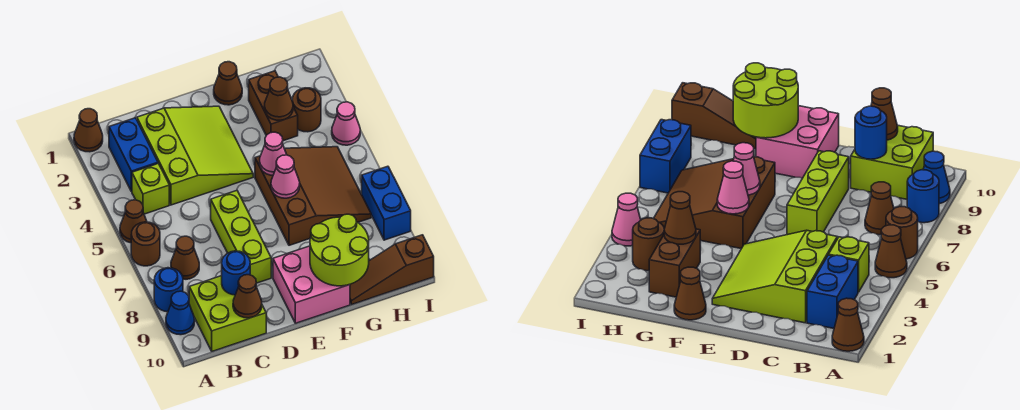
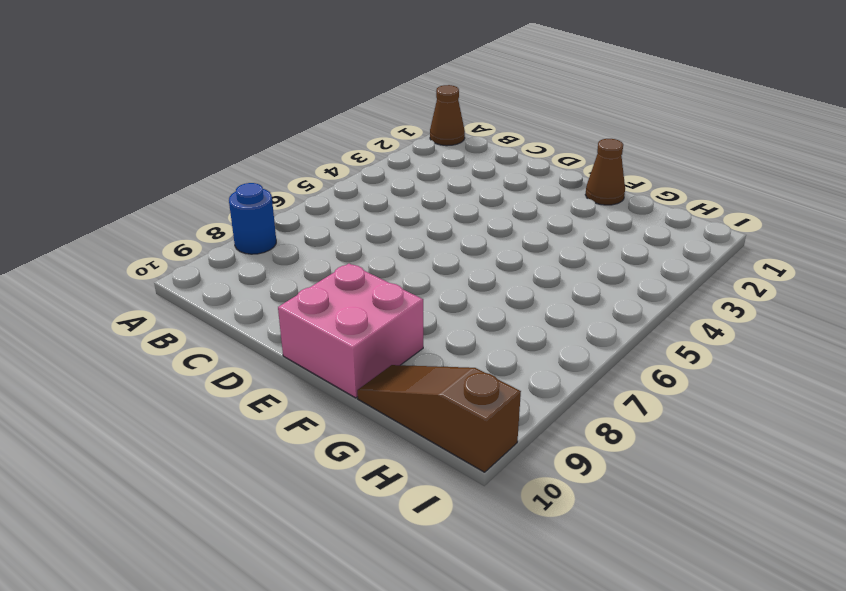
none -> brown 1x1 cone [120,200,147,243]
none -> brown 1x1 round brick [131,222,160,266]
none -> blue 1x1 cone [166,291,195,335]

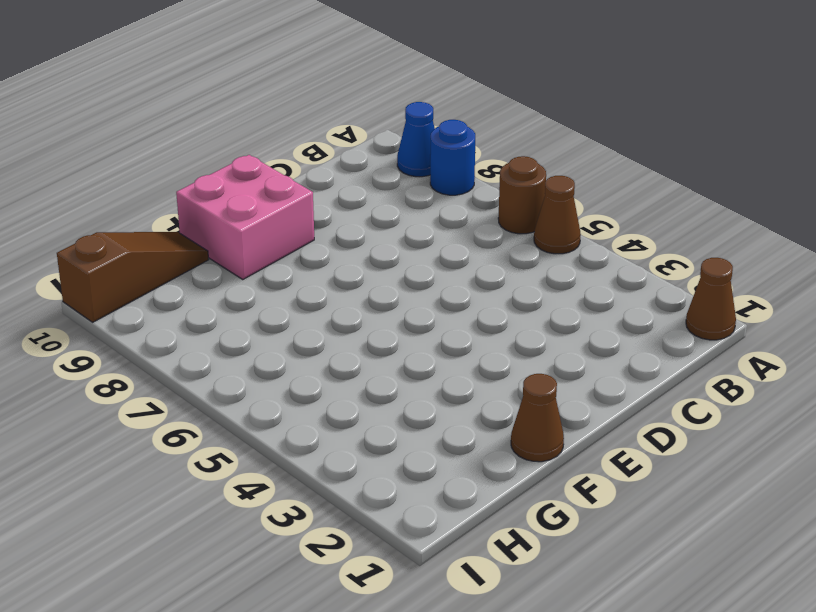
none -> blue 1x2 brick [109,118,158,192]
none -> lime 1x1 brick [132,164,169,214]
none -> brown 1x1 cone [171,236,199,279]

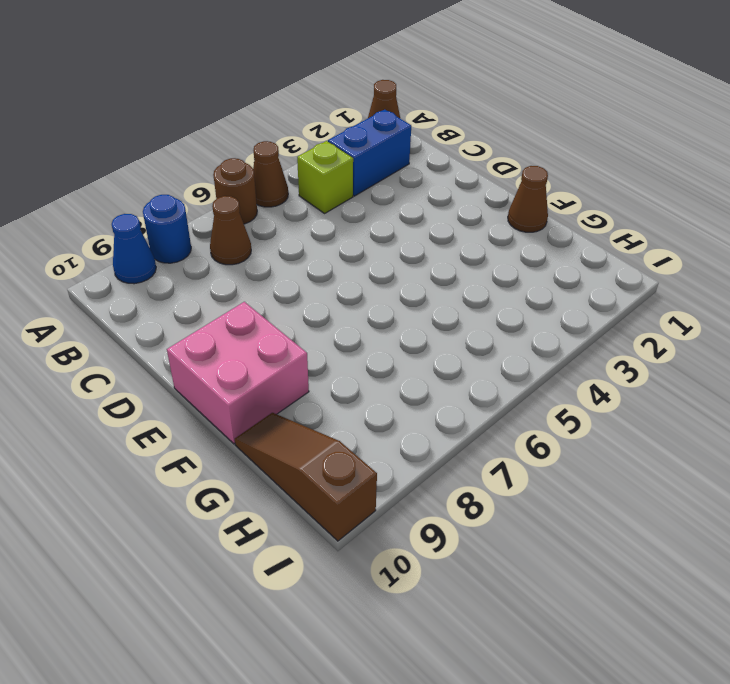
none -> lime 2x2 brick [189,276,266,351]
none -> lime 3x3 slope [137,106,253,205]
none -> lime 1x3 brick [211,191,271,283]

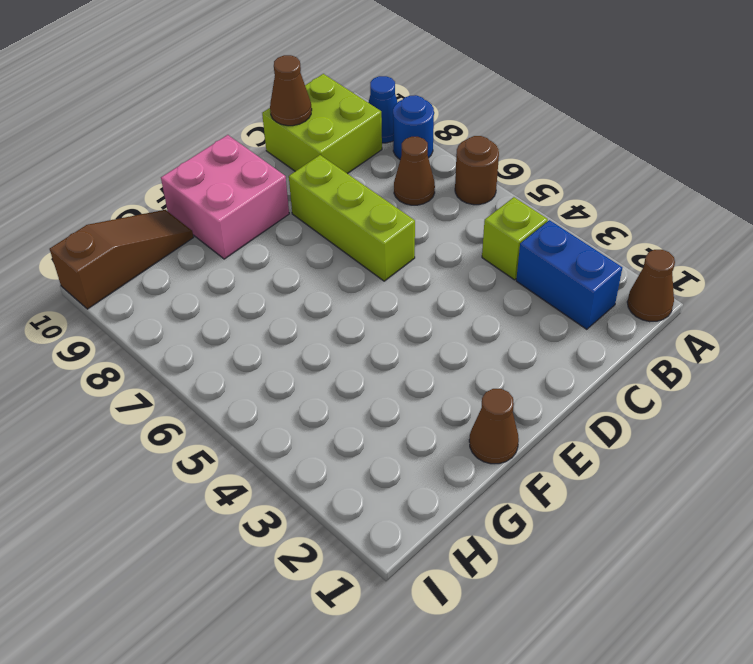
none -> brown 1x1 cone [120,200,147,243]
none -> lime 3x3 slope [137,106,253,205]
none -> brown 3x3 slope [255,147,371,245]

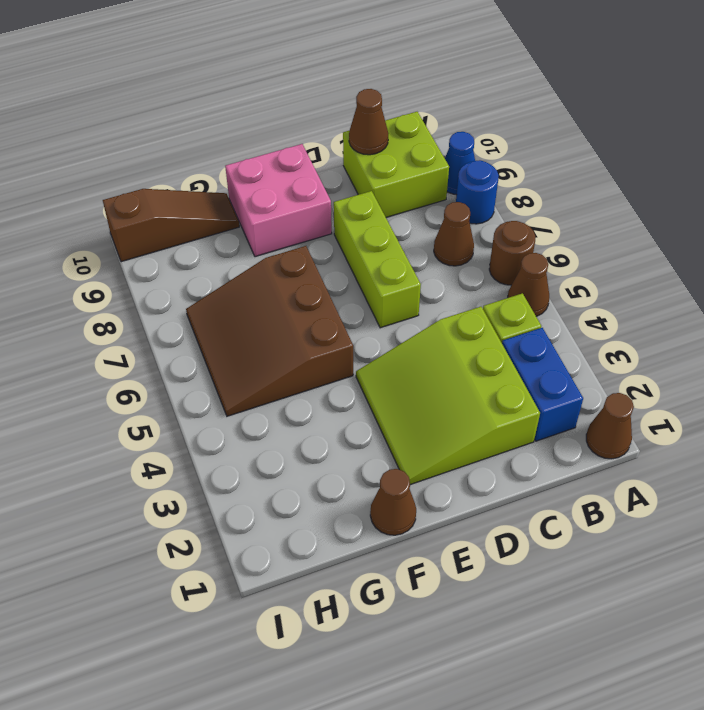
none -> brown 1x2 brick [249,71,298,141]
none -> brown 1x1 round brick [292,88,321,132]
none -> pink 1x1 cone [332,102,360,145]

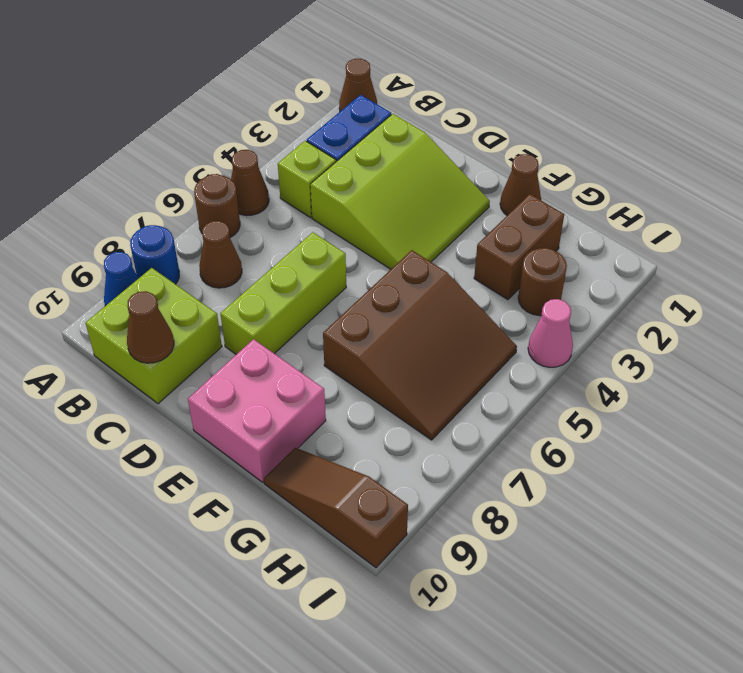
none -> blue 1x2 brick [362,166,411,240]
none -> blue 1x1 round brick [222,251,250,295]
none -> pink 1x1 cone [260,132,287,175]

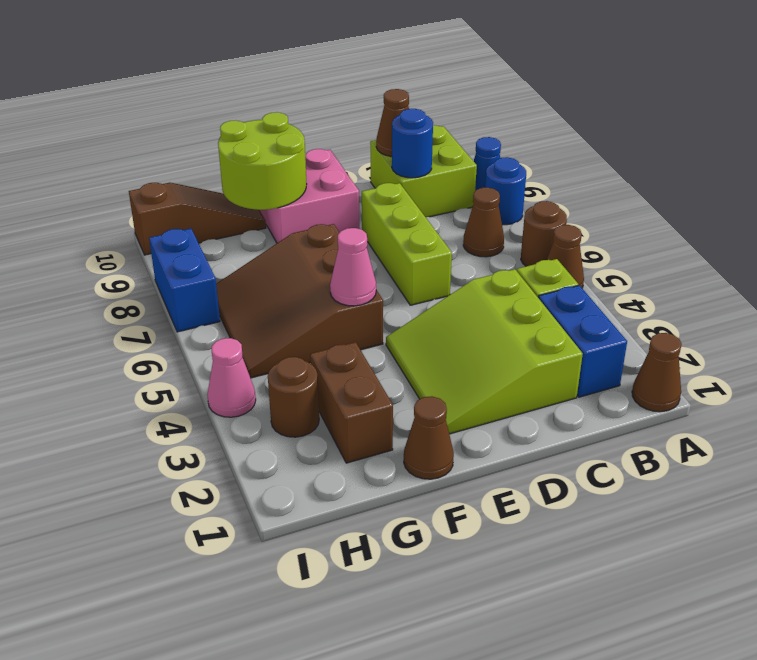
none -> pink 1x1 cone [271,155,300,198]
none -> brown 1x1 cone [264,77,293,120]

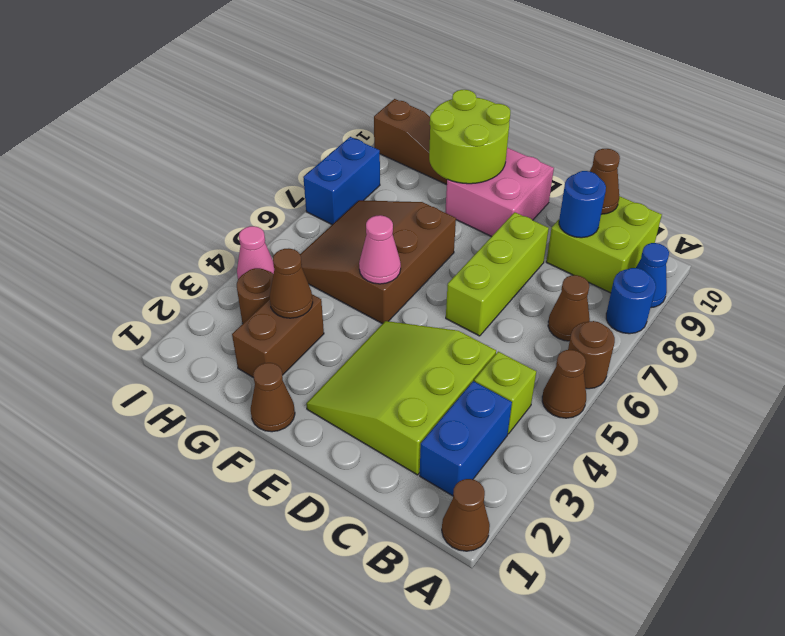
none -> pink 1x1 cone [271,155,300,198]

